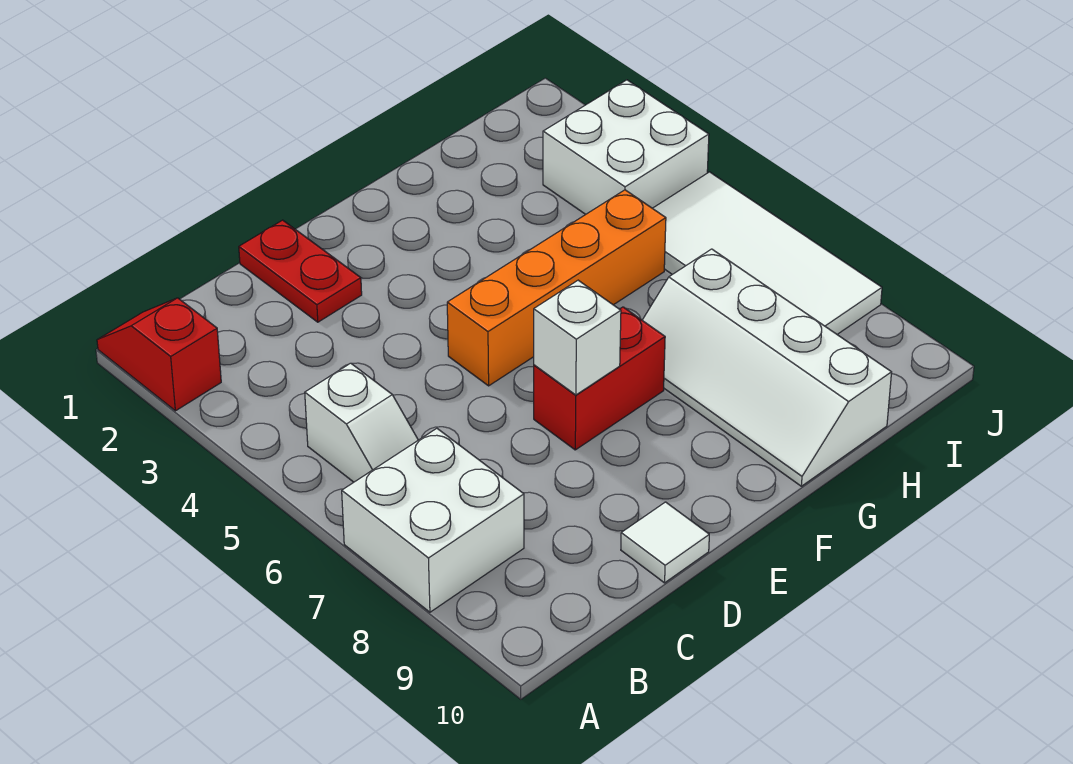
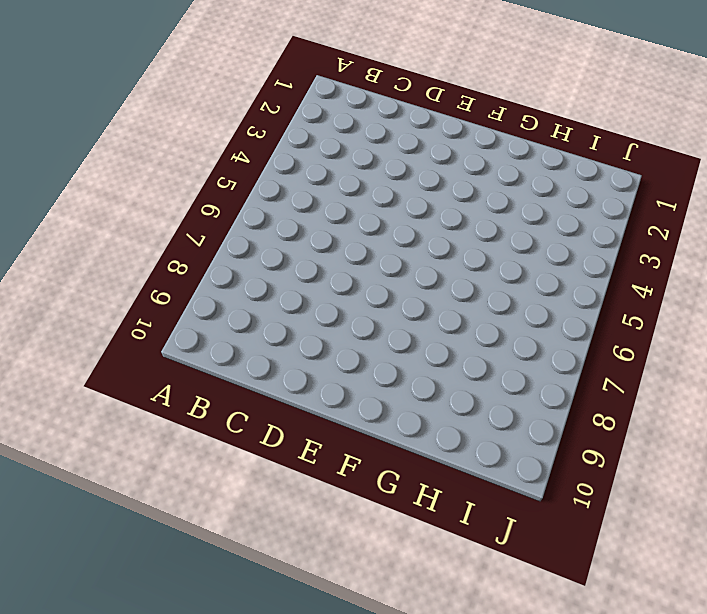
none -> red 1x2 slope [97,298,221,411]
none -> white 2x2 brick [342,428,524,612]

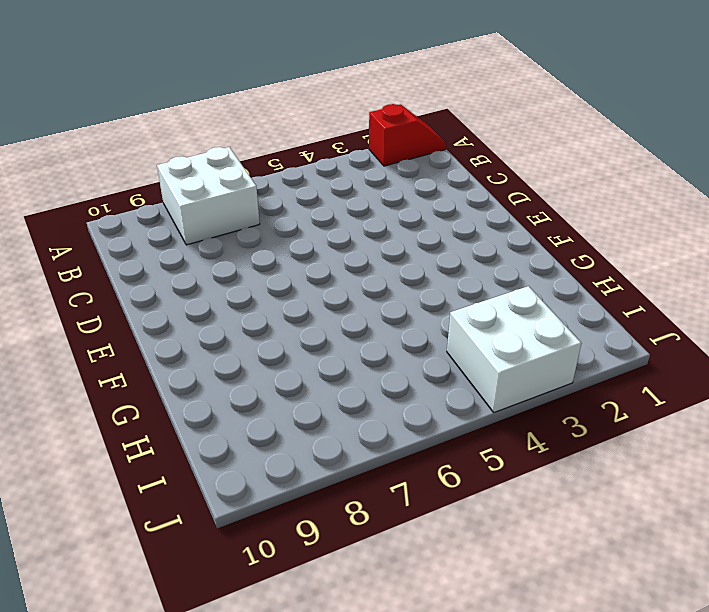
none -> white 1x2 slope [305,363,418,482]
none -> red 1x2 plate [239,220,362,322]

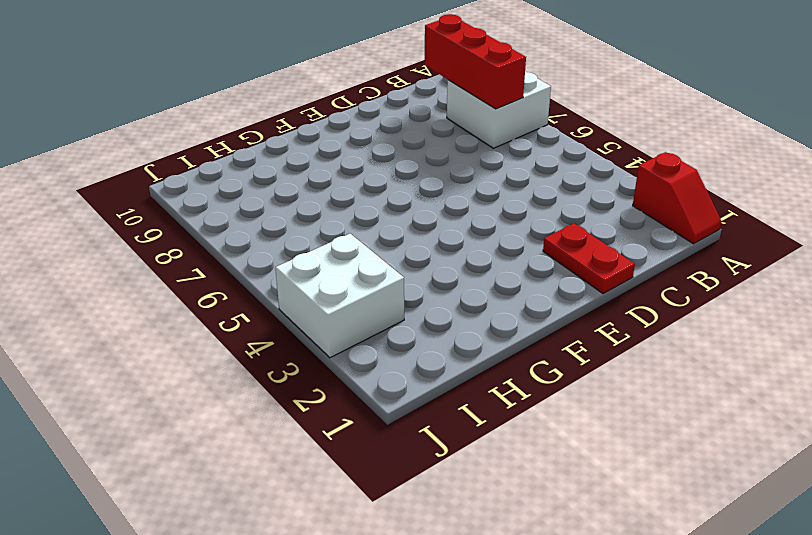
red 1x3 brick [424,14,526,109] -> none
none -> white 1x2 slope [305,363,418,482]
none -> white 1x1 tile [621,502,709,583]

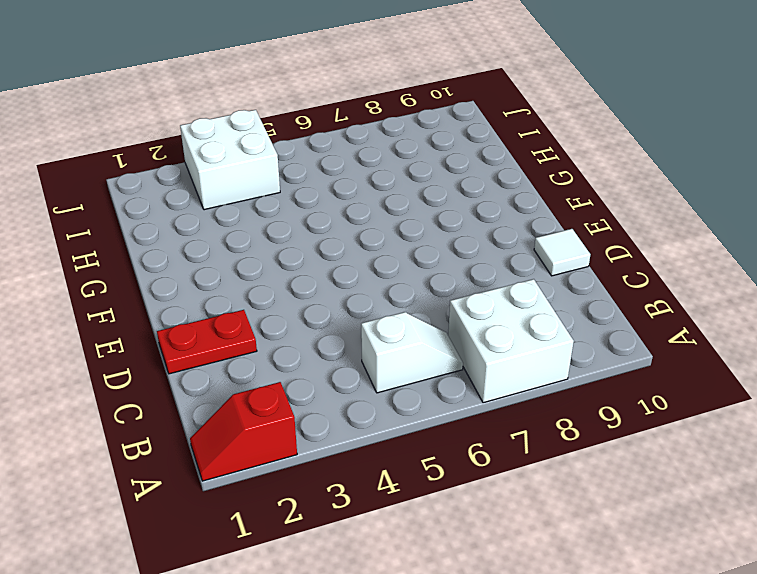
none -> orange 1x4 brick [447,190,666,386]
none -> red 1x2 brick [534,307,665,450]

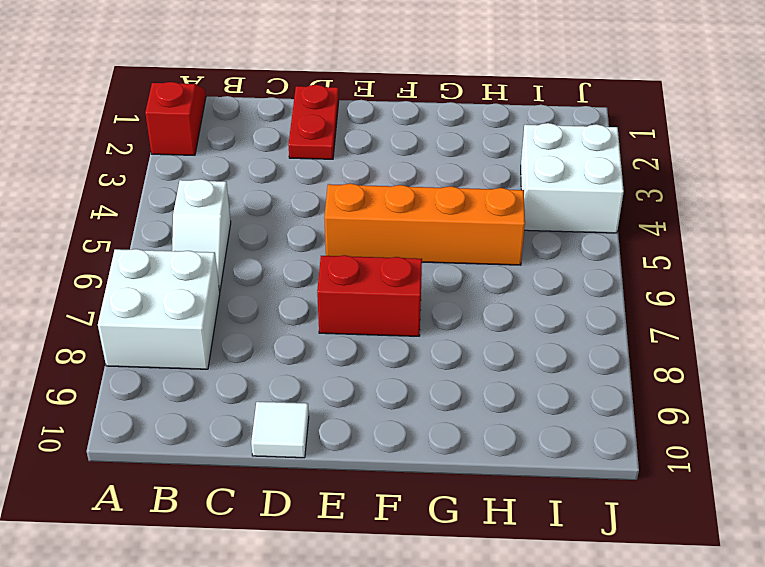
none -> white 2x4 slope [642,249,892,486]
none -> white 2x4 tile [653,172,882,334]

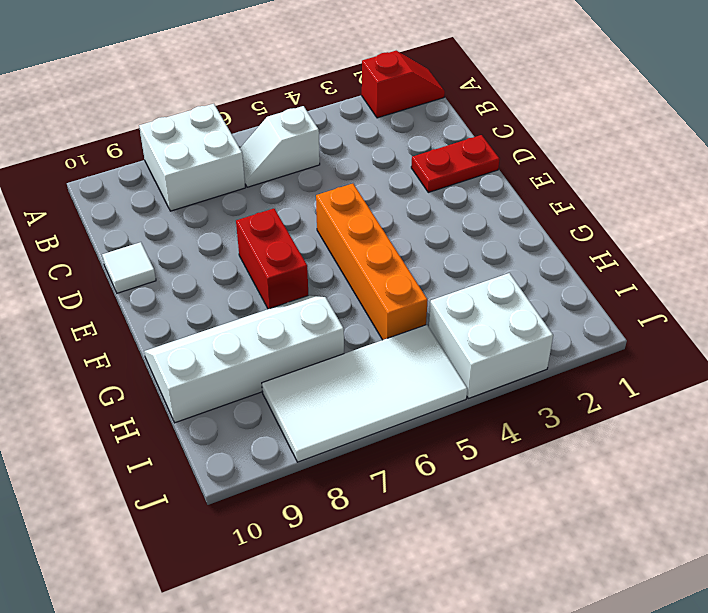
none -> white 1x1 brick [534,280,621,395]

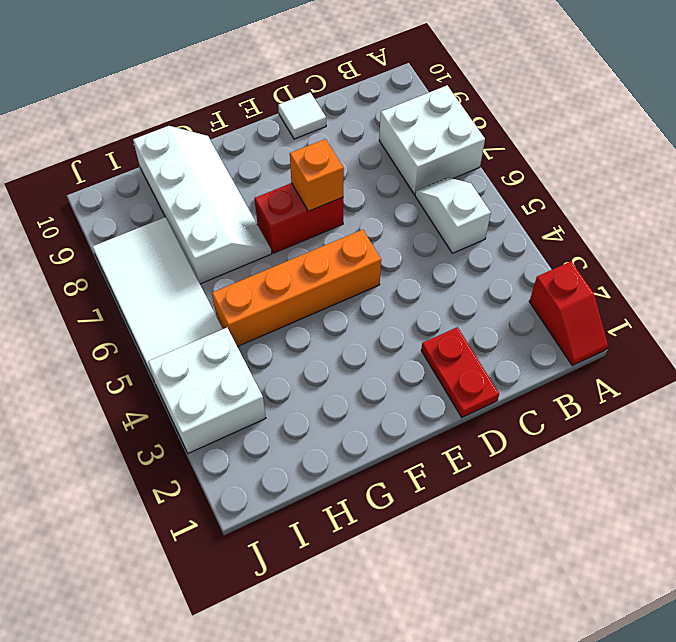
orange 1x1 brick [290,139,344,211] -> white 1x1 brick [534,280,621,395]

